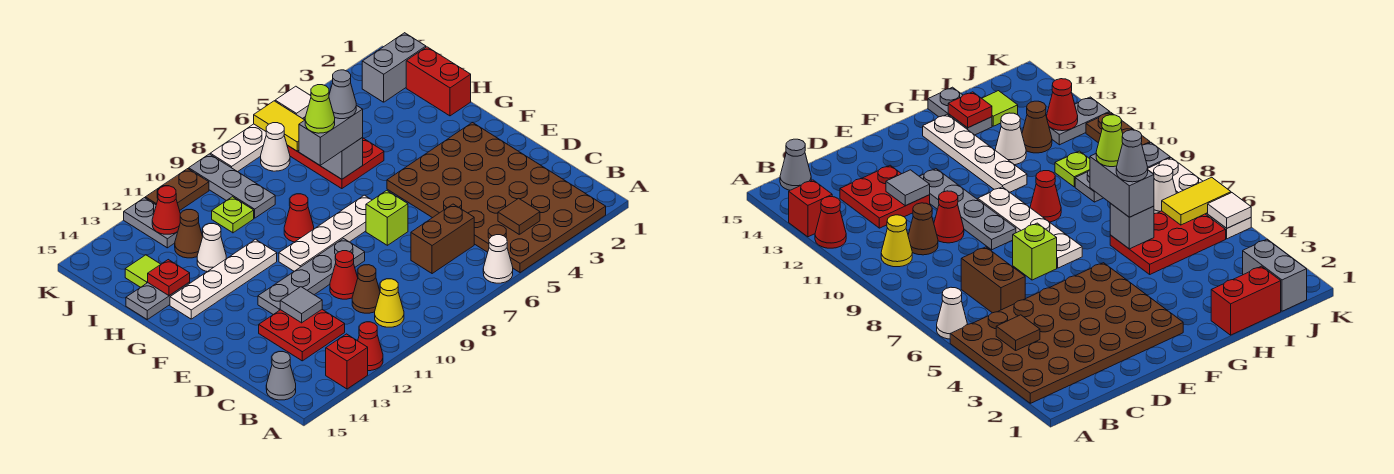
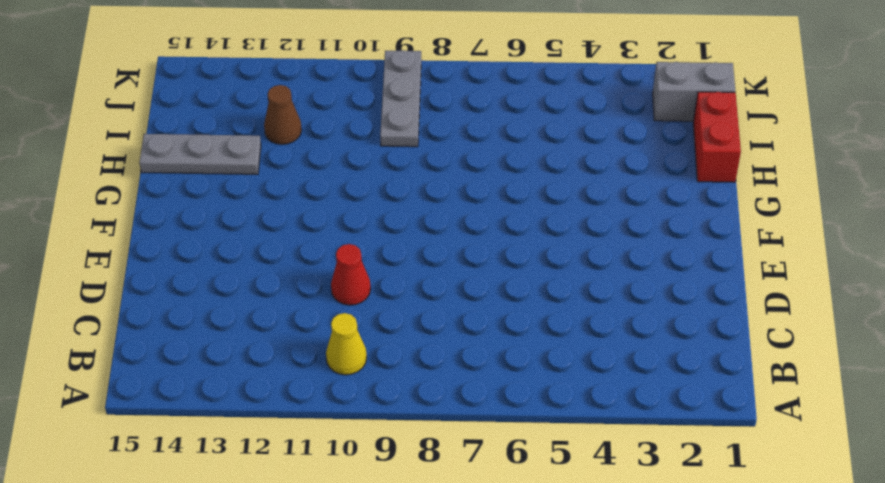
grey 1x3 plate [139,134,261,174] -> grey 1x2 plate [126,282,190,319]
none -> brown 4x6 plate [387,122,606,273]
none -> white 1x1 cone [483,235,513,283]
none -> red 1x1 cone [358,322,383,371]
none -> red 1x1 brick [326,334,368,389]

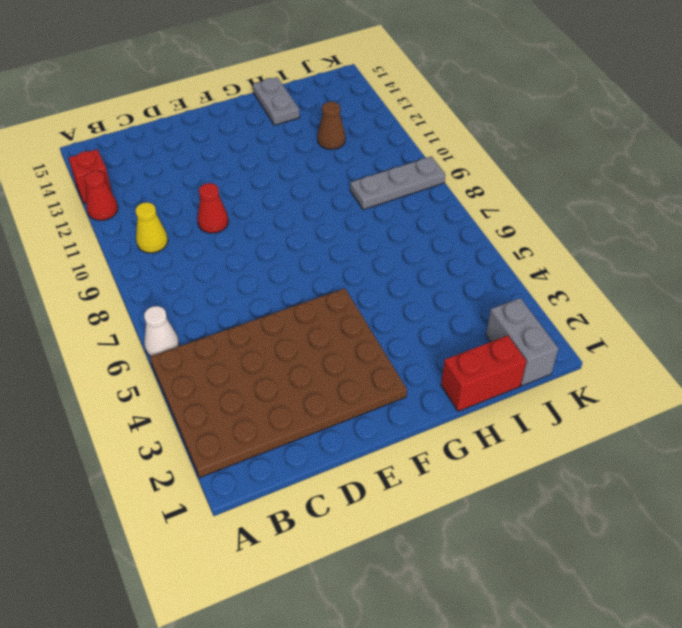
none -> grey 1x1 cone [266,352,296,400]
none -> brown 1x2 brick [411,204,474,274]
none -> brown 1x1 cone [352,265,380,313]
none -> red 2x2 plate [259,310,345,361]

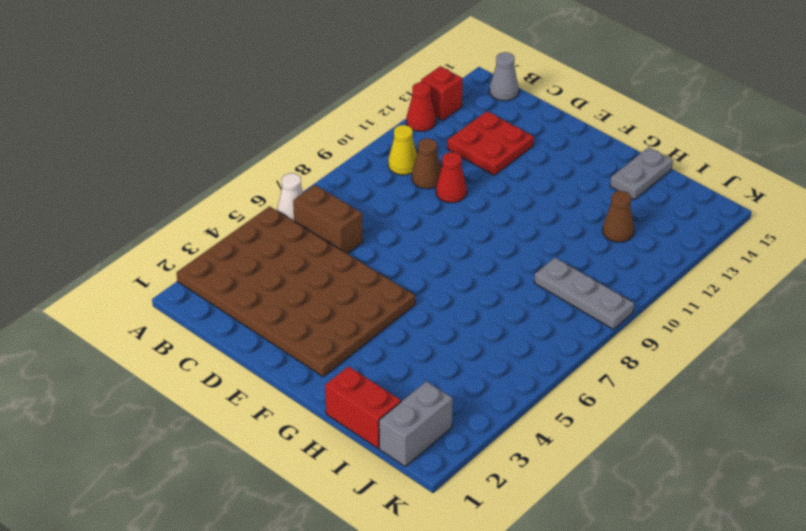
brown 1x2 brick [293,185,363,254] -> brown 1x2 brick turned to [411,204,474,274]
none -> lime 1x1 brick [366,190,408,245]
none -> grey 1x4 plate [258,239,365,315]
none -> white 1x4 plate [279,195,372,271]
none -> red 1x1 cone [284,194,314,242]

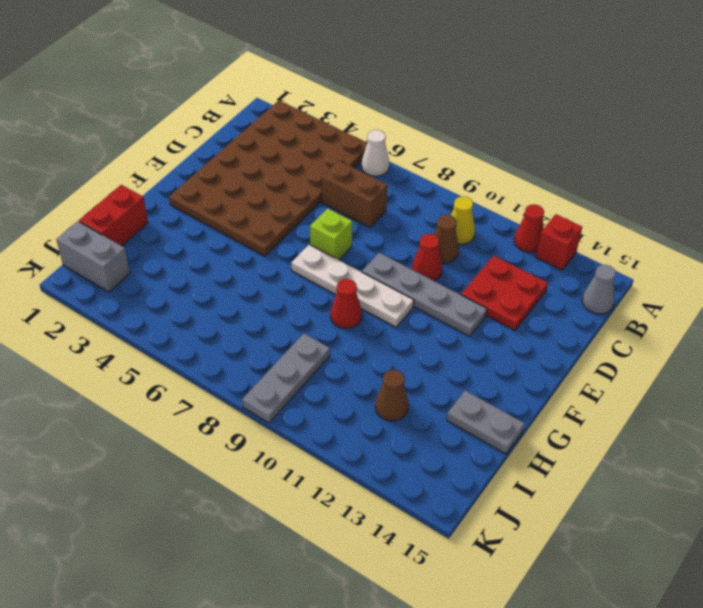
none -> white 1x4 plate [170,239,277,319]
none -> red 2x3 plate [287,119,384,189]
none -> white 1x1 cone [197,224,226,272]
none -> lime 1x1 plate [212,197,254,233]

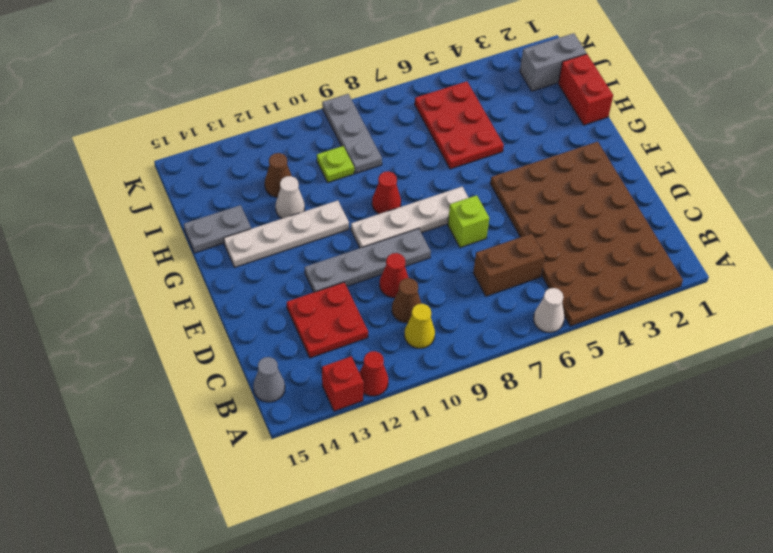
none -> lime 1x1 tile [125,255,161,287]
none -> white 1x1 cone [261,123,290,171]
none -> grey 1x2 plate [124,198,178,248]
none -> white 1x4 plate [210,117,305,172]

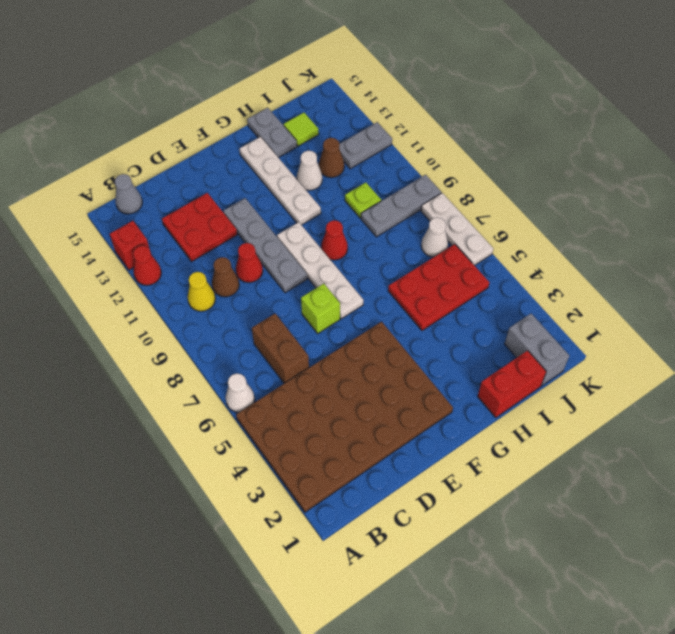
white 1x3 plate [421,193,493,265] -> white 1x4 plate [210,117,305,172]
none -> brown 1x2 plate [145,169,209,211]
none -> brown 1x1 tile [498,198,540,234]
none -> grey 1x1 tile [280,287,322,323]
none -> grey 1x1 brick [321,138,363,179]

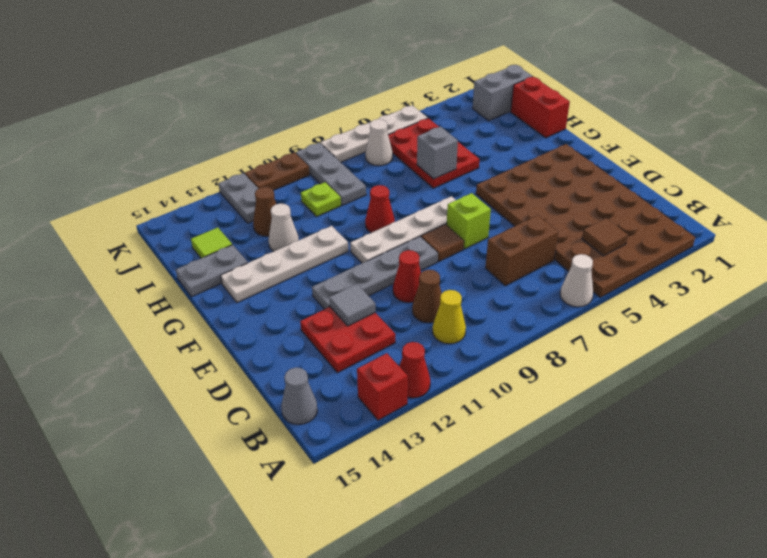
brown 1x1 tile [421,224,464,261] -> none
none -> red 1x1 plate [148,260,190,296]
none -> yellow 1x2 tile [254,101,304,151]
none -> red 1x1 cone [152,186,180,234]
none -> white 1x1 tile [275,86,311,119]

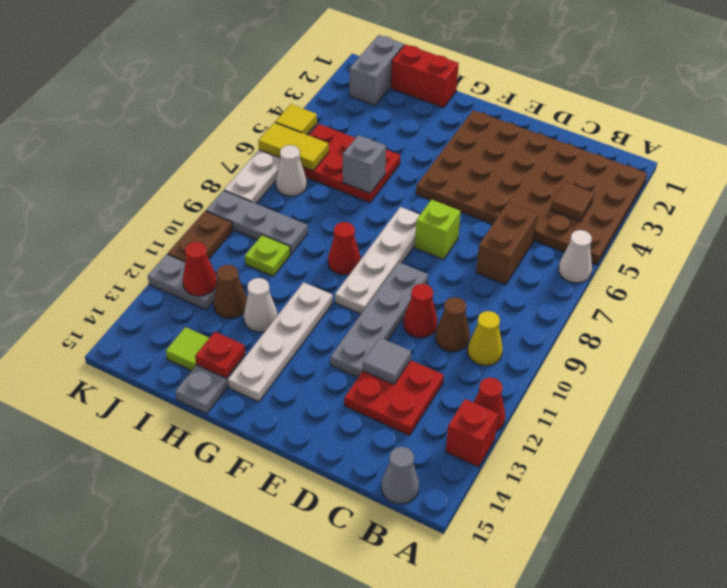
yellow 1x1 tile [275,104,317,135] -> white 1x1 tile [275,86,311,119]
none -> grey 1x2 brick [299,105,363,165]
none -> grey 1x1 cone [329,70,356,119]
none -> lime 1x1 cone [305,85,335,133]

